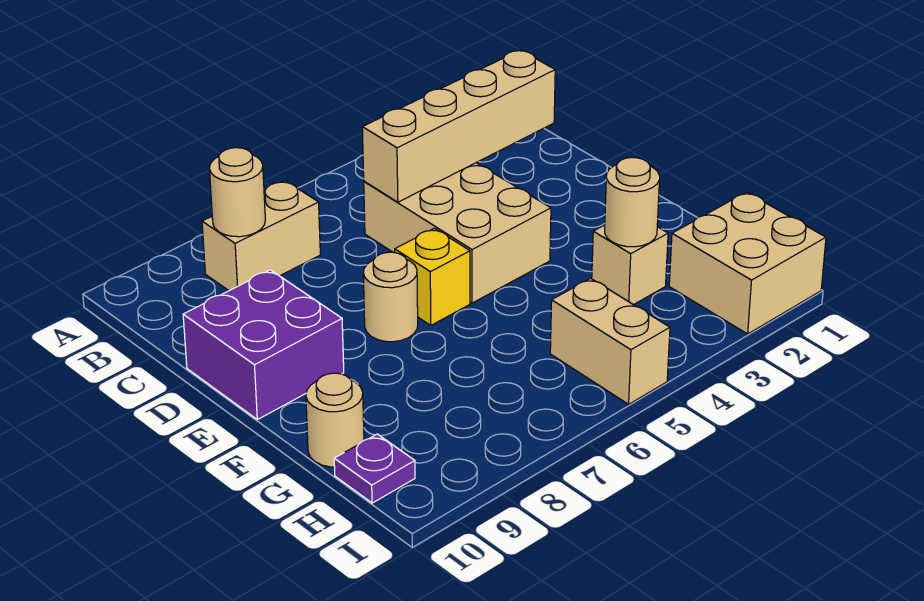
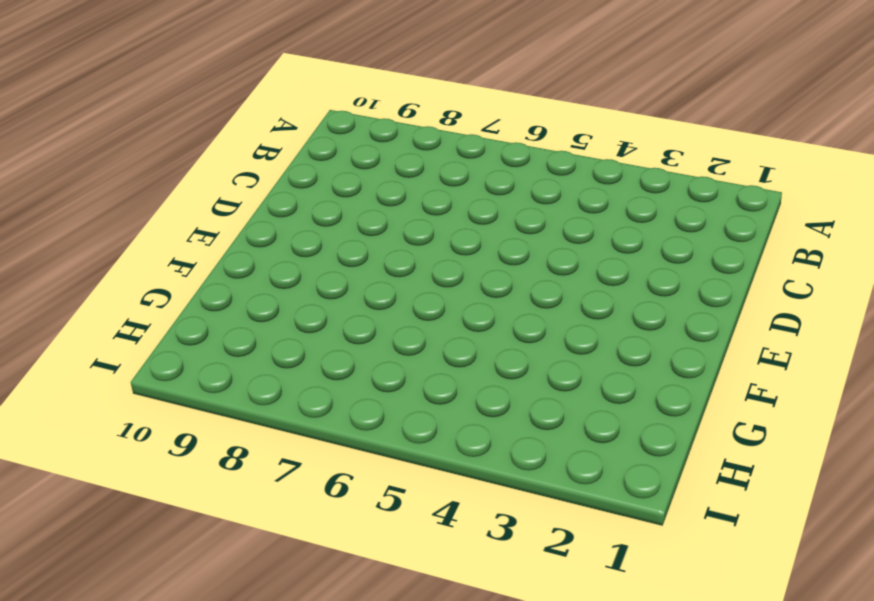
none -> tan 1x2 brick [202,181,320,291]
none -> tan 2x3 brick [364,163,551,303]
none -> purple 2x2 brick [183,270,344,420]

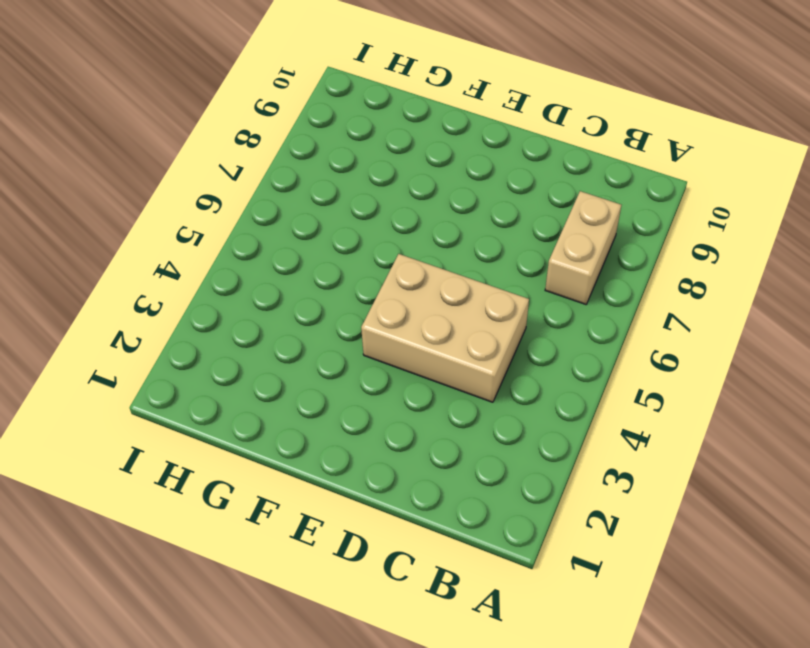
none -> purple 2x2 brick [183,270,344,420]
none -> yellow 1x1 brick [395,228,470,325]
none -> tan 1x1 round brick [363,252,418,342]

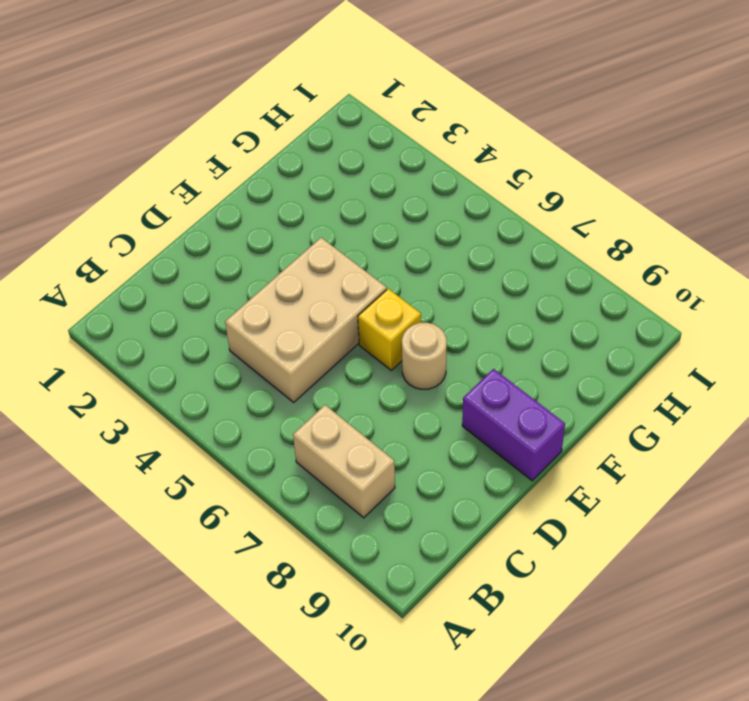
purple 1x2 brick [462,369,565,481] -> purple 2x2 brick [183,270,344,420]
none -> tan 1x1 brick [592,225,668,305]
none -> tan 1x1 round brick [306,373,364,467]
none -> tan 2x2 brick [669,192,826,334]

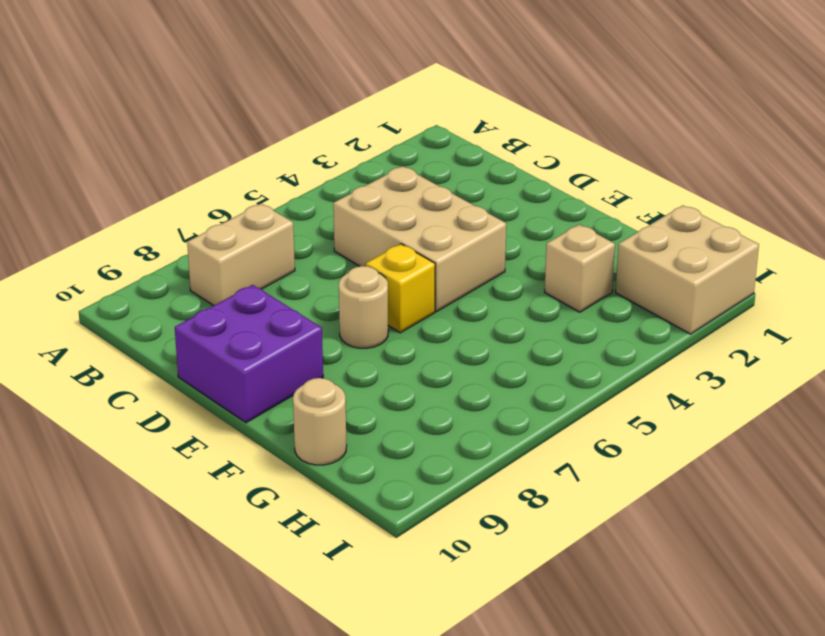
none -> tan 1x2 brick [550,278,670,404]
none -> purple 1x1 plate [334,434,415,503]
none -> tan 1x1 round brick [209,148,265,237]

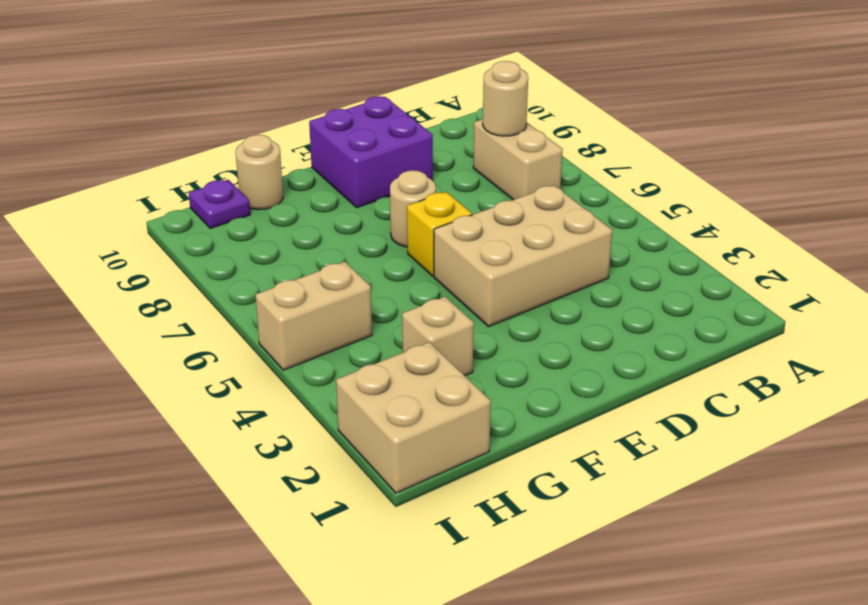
none -> tan 1x4 brick [362,50,555,202]
none -> tan 1x1 round brick [605,157,660,247]

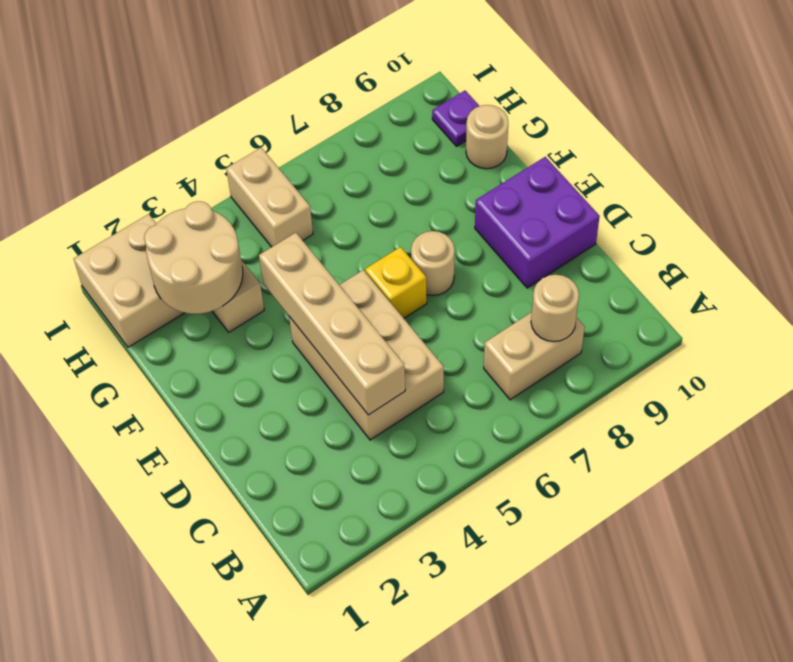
tan 1x4 brick [259,233,405,415] -> tan 1x4 brick turned to [362,50,555,202]
tan 2x2 round brick [144,201,243,314] -> tan 1x1 round brick [605,157,660,247]

